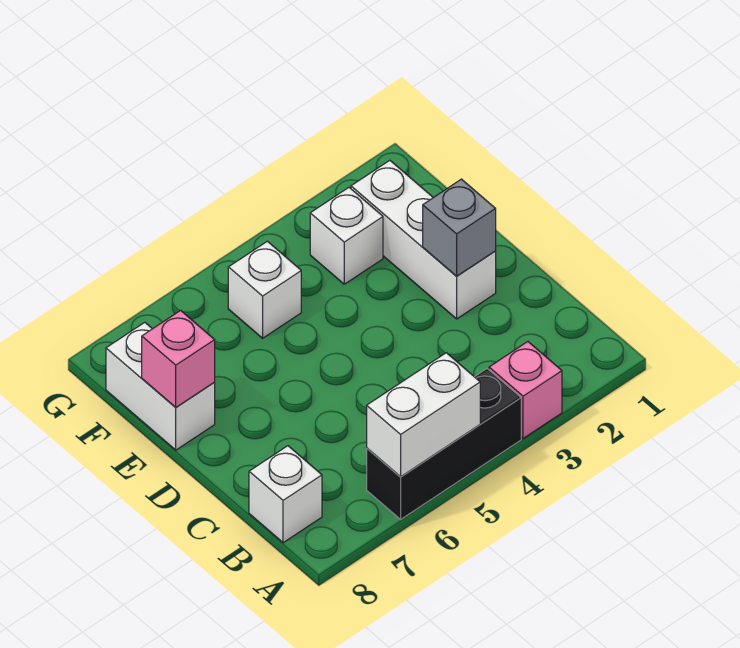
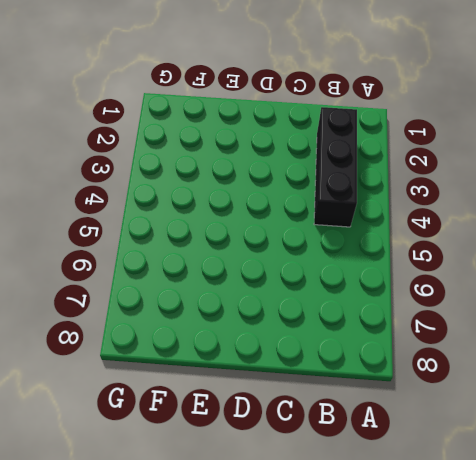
black 1x3 brick [314,107,357,227] -> black 1x3 brick moved to [367,369,521,519]
none -> pink 1x1 brick [489,342,562,438]
none -> white 1x1 brick [249,446,322,543]

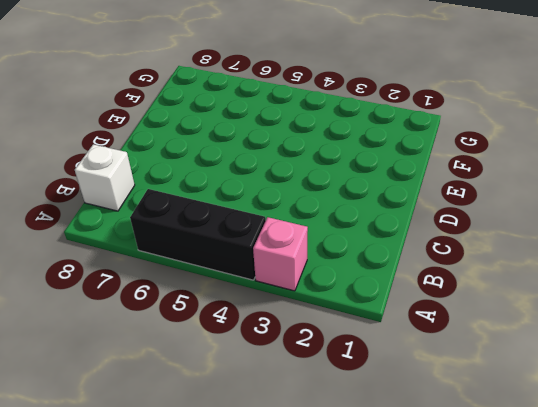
none -> white 1x3 brick [351,160,496,319]
none -> white 1x2 brick [106,322,215,450]

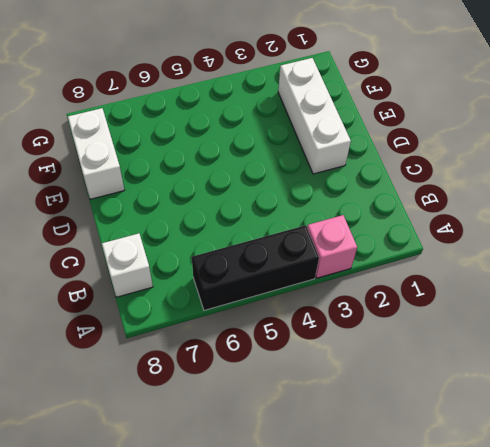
none -> white 1x1 brick [310,188,383,284]
none -> white 1x1 brick [228,241,301,338]

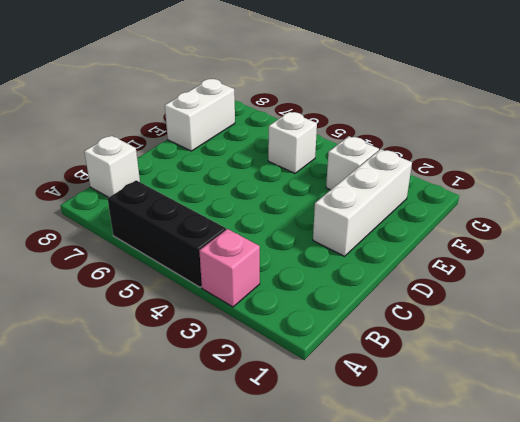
none -> white 1x2 brick [367,353,480,477]
none -> grey 1x1 brick [423,179,496,276]

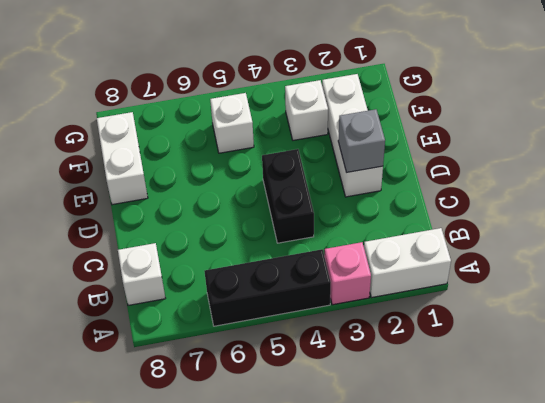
white 1x2 brick [364,228,451,298] -> white 1x2 brick moved to [367,353,480,477]
black 1x2 brick [262,149,314,243] -> none
none -> pink 1x1 brick [142,310,215,407]

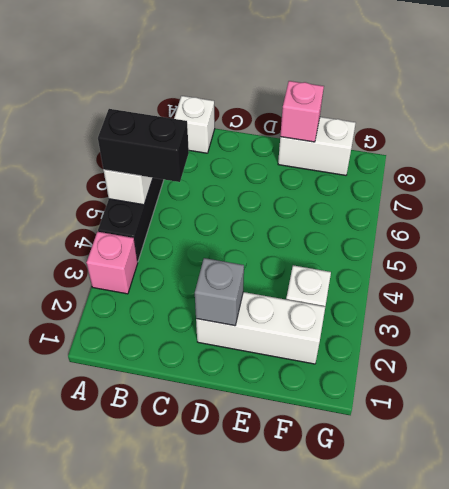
black 1x2 brick [98,109,189,182] -> none
none -> white 1x1 brick [228,241,301,338]

